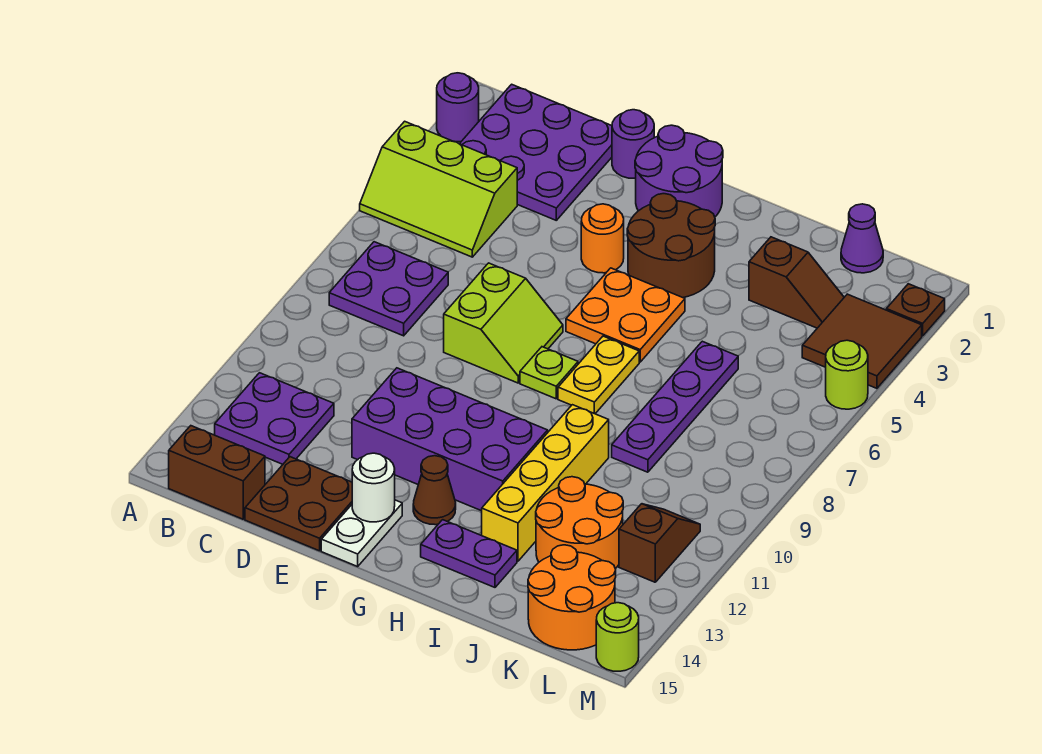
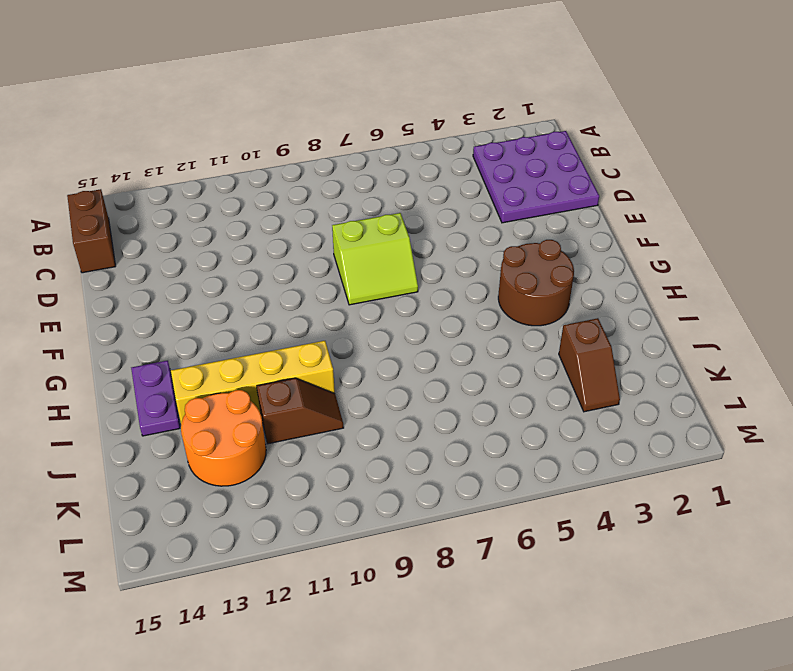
brown 1x2 slope [257,378,344,444] -> brown 1x2 slope moved to [619,504,700,582]
none -> purple 1x1 round brick [437,73,479,142]
none -> lime 2x3 slope [360,121,517,257]
none -> purple 2x2 plate [329,242,448,336]
none -> purple 2x2 plate [215,373,334,464]

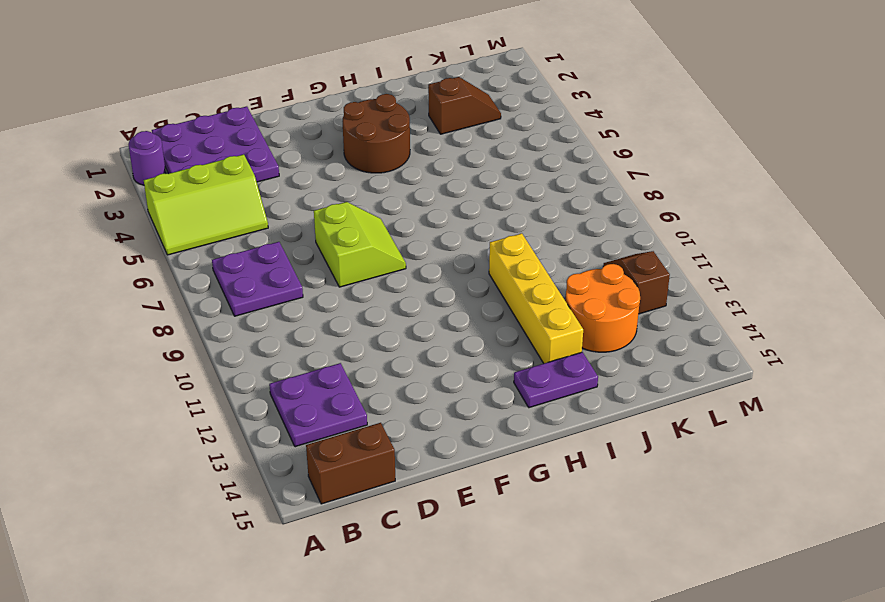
none -> brown 2x2 plate [245,457,352,551]
none -> purple 1x1 round brick [612,110,654,178]
none -> purple 2x4 brick [352,368,548,511]
none -> purple 2x2 round brick [635,125,723,217]

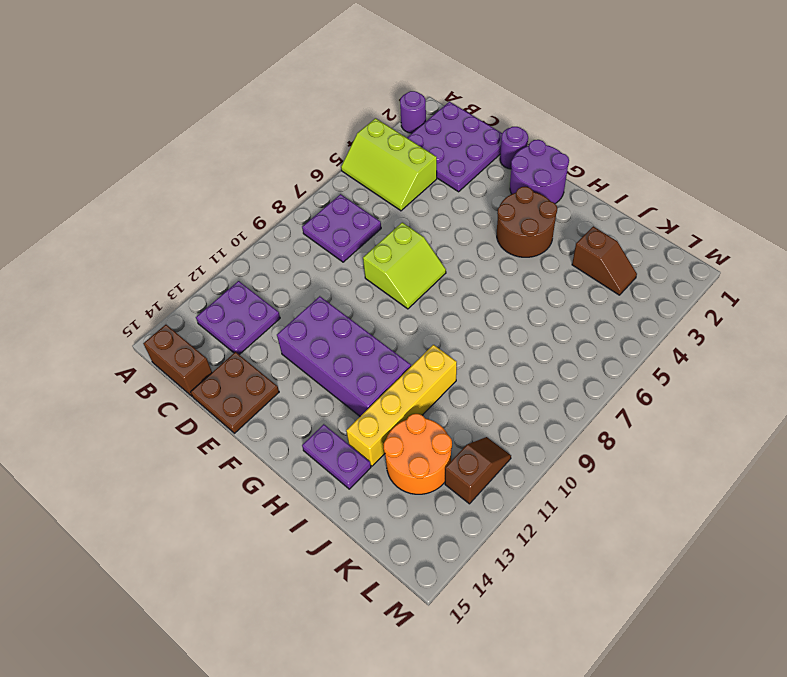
none -> orange 1x1 round brick [581,204,624,273]
none -> white 1x2 plate [321,500,402,566]
none -> orange 2x2 plate [566,268,685,362]
none -> lime 1x1 plate [520,347,578,399]

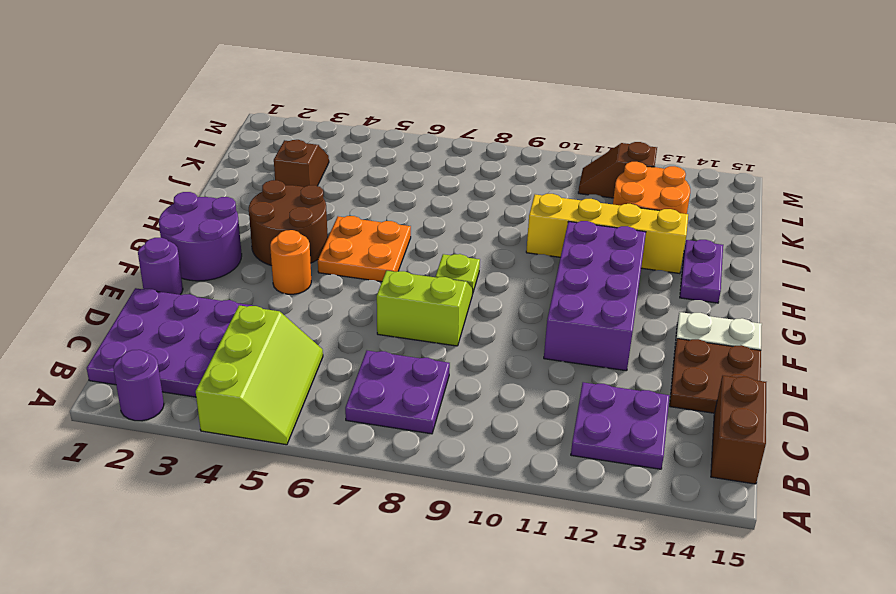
none -> brown 1x1 cone [413,456,456,525]
none -> yellow 1x2 plate [558,336,639,414]
none -> purple 1x4 plate [612,341,738,472]
none -> purple 1x1 cone [841,204,883,273]

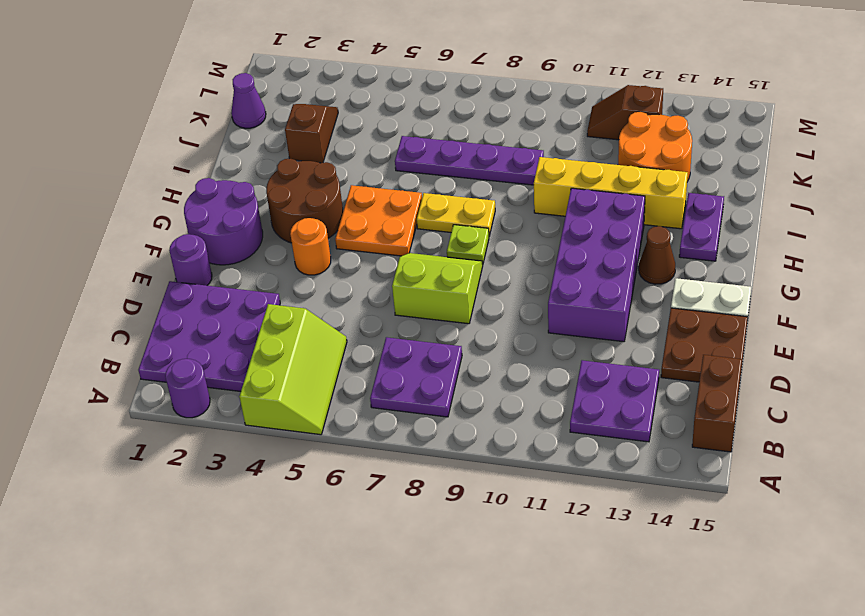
none -> orange 2x2 round brick [528,545,616,650]
none -> brown 2x2 tile [802,294,922,388]
none -> brown 1x1 plate [886,284,945,336]
none -> lime 1x1 round brick [826,340,868,409]

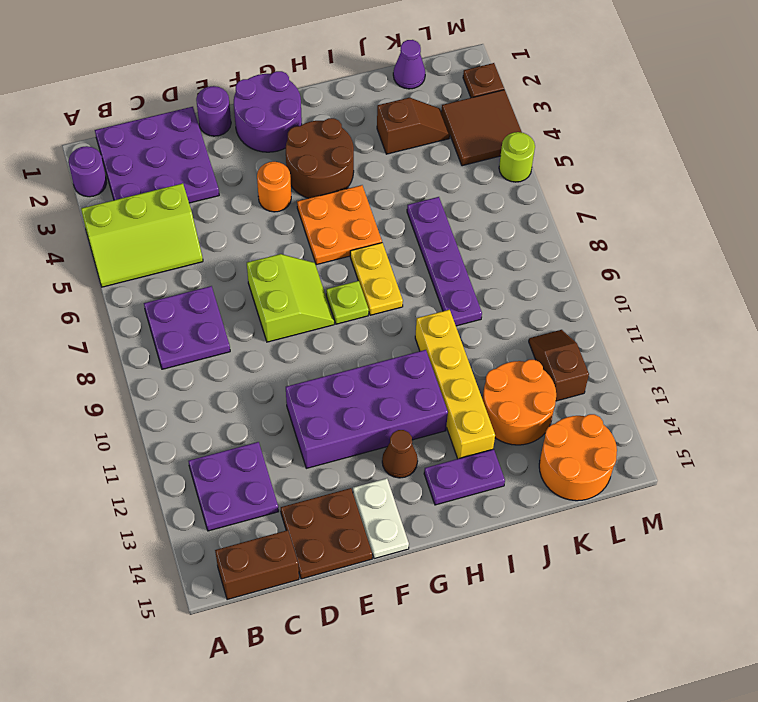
none -> lime 1x1 round brick [596,603,639,671]
none -> white 1x1 round brick [352,453,395,522]

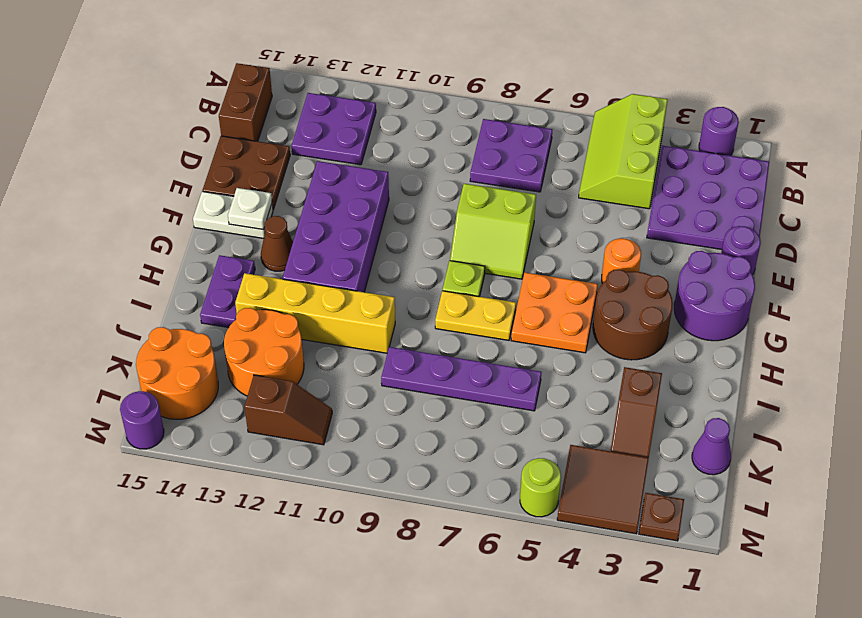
white 1x1 plate [228,188,272,230] -> white 1x1 round brick [352,453,395,522]
purple 1x1 round brick [120,391,164,449] -> lime 1x1 round brick [596,603,639,671]

